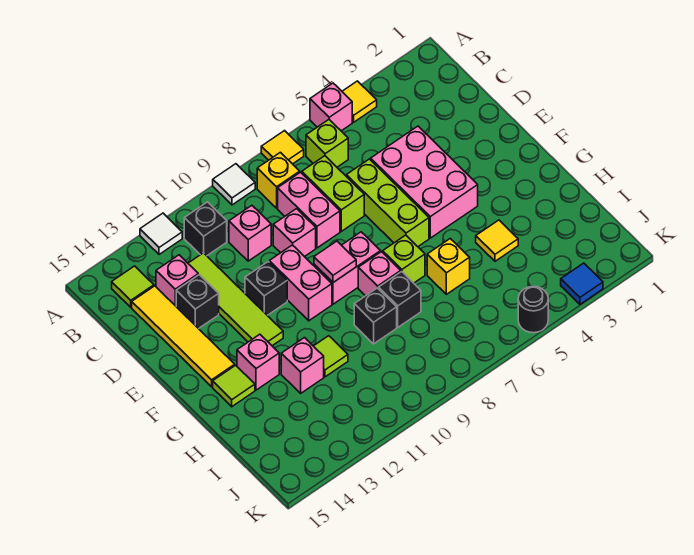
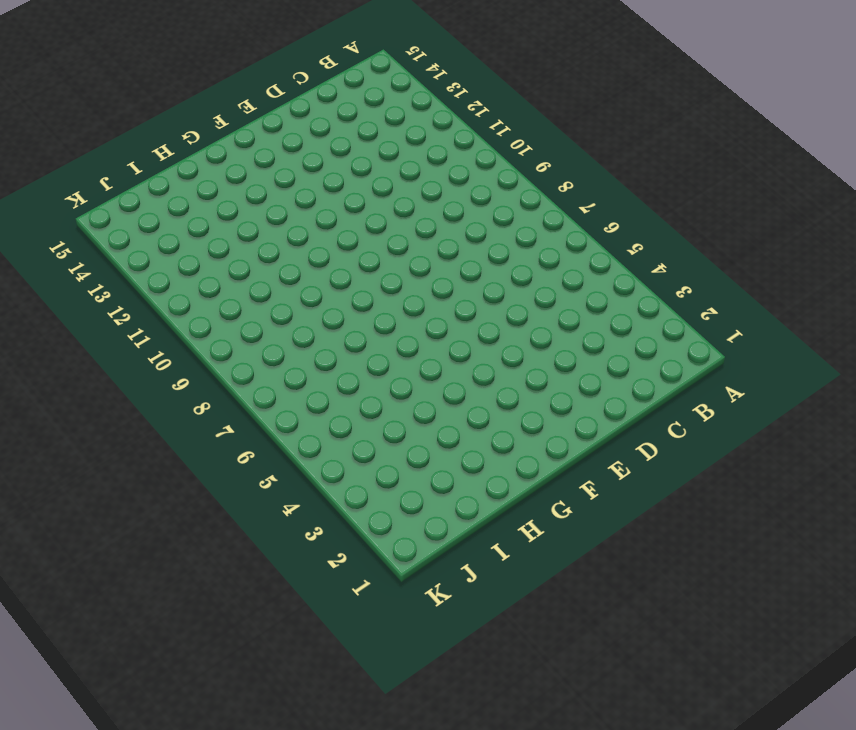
none -> yellow 1x1 tile [342,81,377,122]
none -> pink 1x1 brick [310,83,352,131]
none -> yellow 1x1 tile [261,131,304,164]
none -> white 1x1 tile [213,164,255,205]

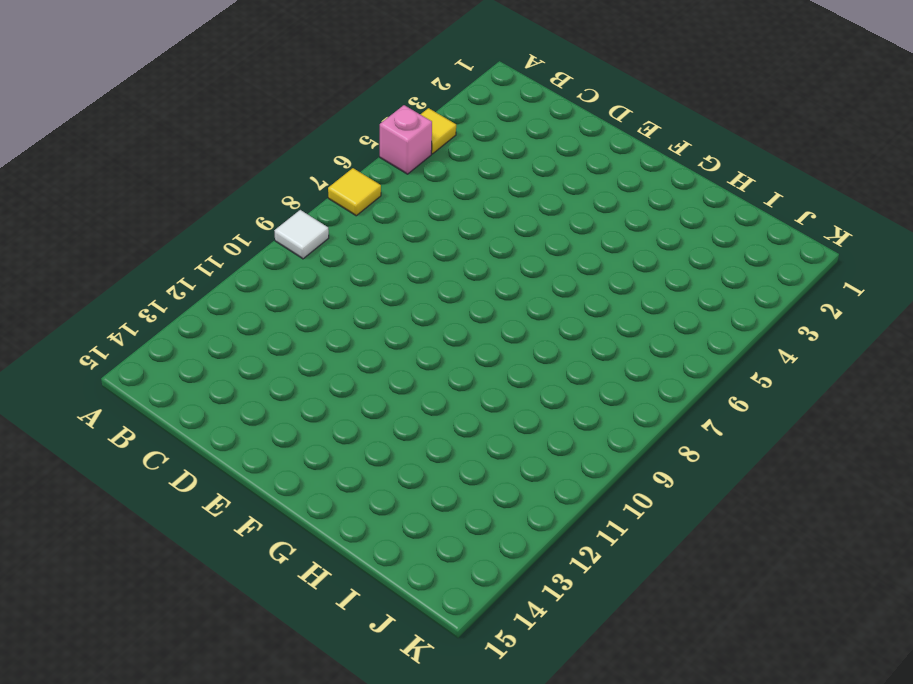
none -> white 1x1 tile [140,213,182,254]
none -> lime 1x1 brick [306,120,348,167]
none -> yellow 1x1 brick [257,152,300,208]
none -> black 1x1 brick [184,202,227,256]

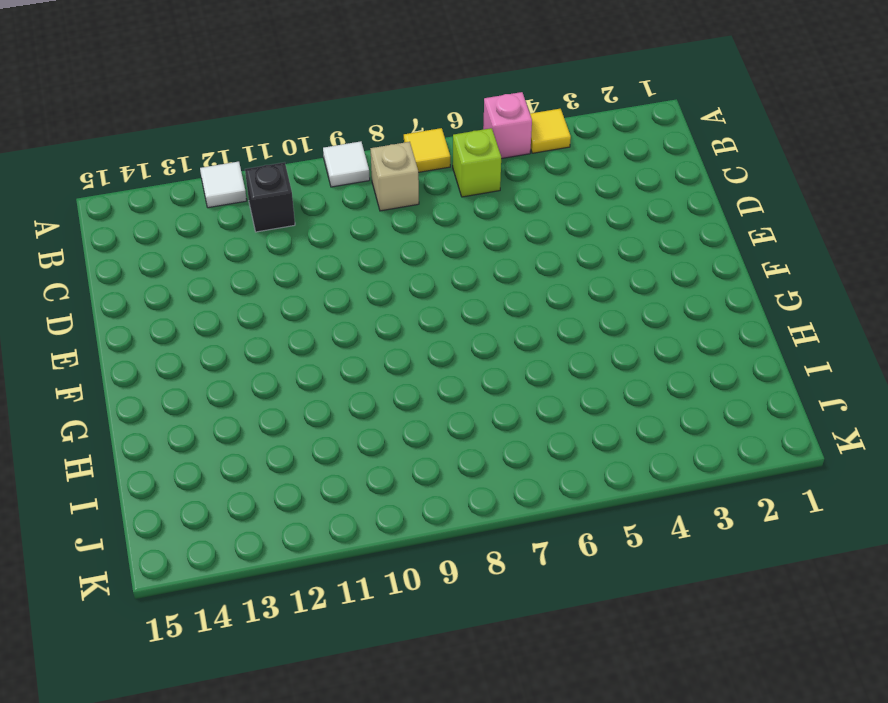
tan 1x1 brick [371,142,419,211] -> yellow 1x1 brick [257,152,300,208]
none -> lime 1x1 tile [112,266,154,307]
none -> lime 1x2 brick [302,156,364,231]
none -> pink 1x2 brick [278,172,340,248]
none -> pink 1x1 brick [229,206,271,261]

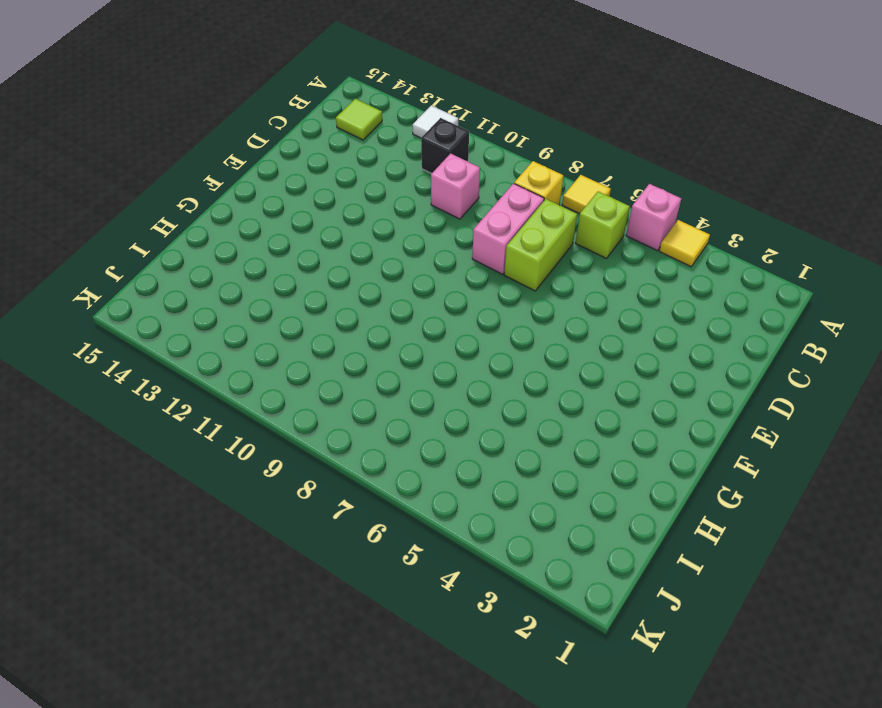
none -> white 1x1 tile [213,164,255,205]
none -> lime 1x4 tile [188,253,283,346]
none -> pink 1x1 brick [156,255,198,306]
none -> yellow 1x4 tile [132,286,235,387]

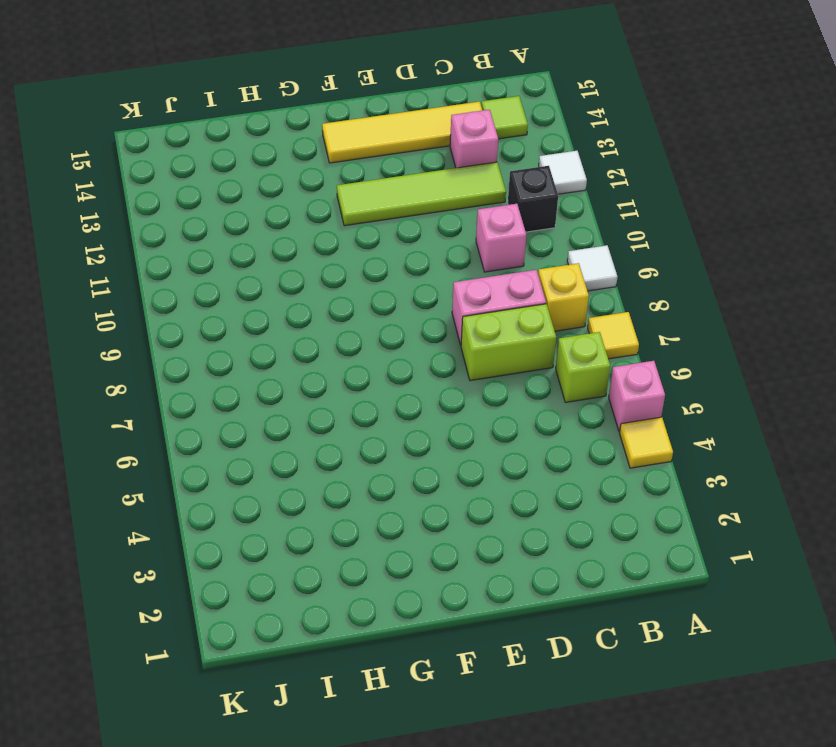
none -> pink 2x3 brick [371,126,478,238]
none -> lime 1x3 brick [346,159,429,247]
none -> pink 1x1 brick [273,209,316,257]
none -> black 1x1 brick [176,275,219,329]

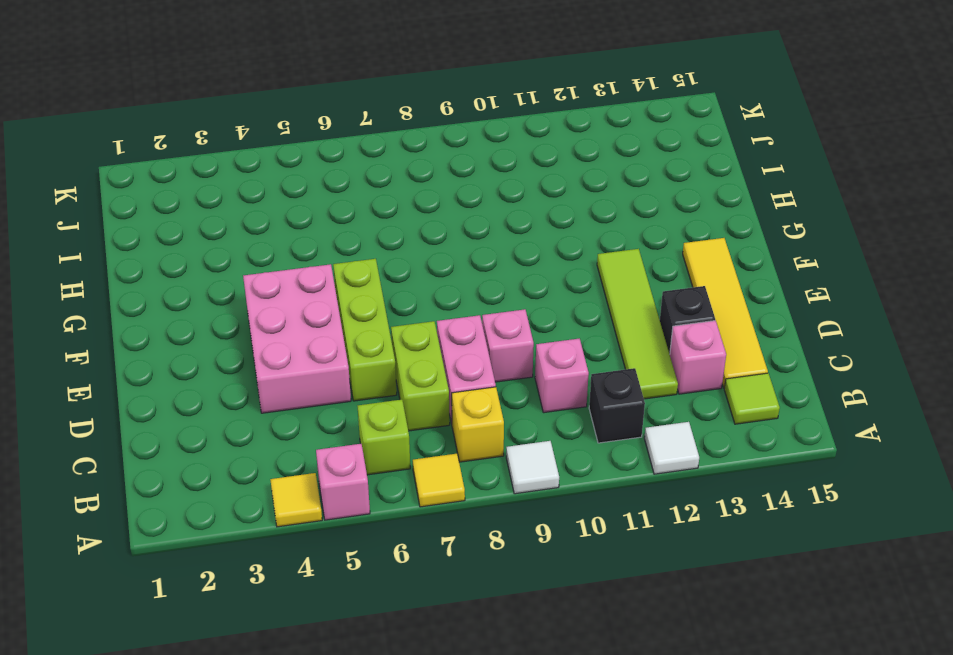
none -> pink 1x2 brick [269,245,332,321]
none -> black 1x1 brick [245,262,287,315]
none -> pink 1x2 brick [314,232,381,304]
none -> lime 1x1 brick [383,235,425,283]

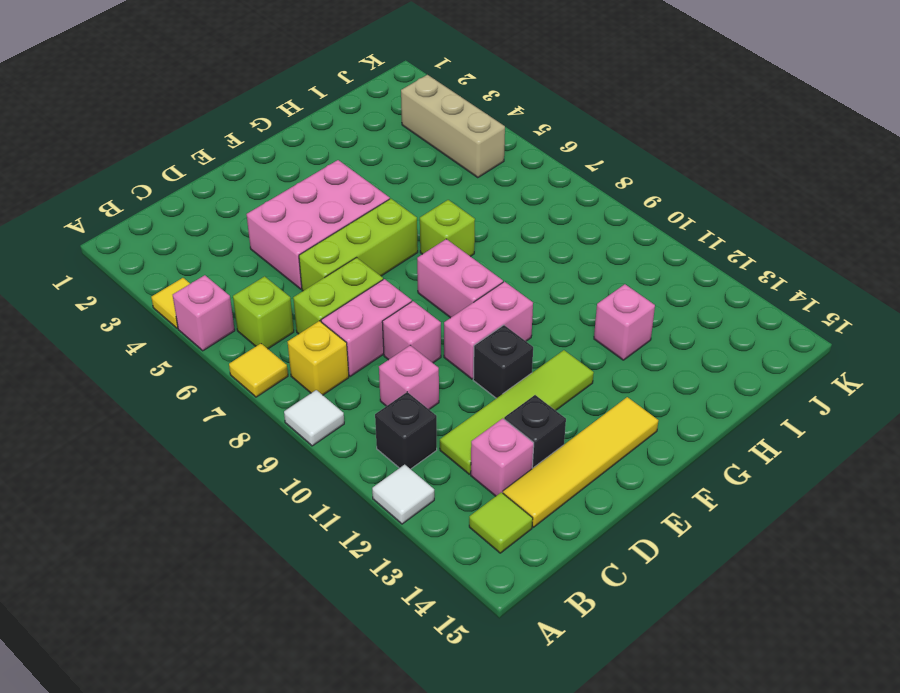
tan 1x3 brick [401,75,505,178] -> none
none -> pink 1x1 brick [358,252,401,296]
none -> pink 1x1 brick [237,334,279,390]
none -> lime 1x1 tile [213,365,255,407]
none -> yellow 1x1 tile [476,220,518,261]

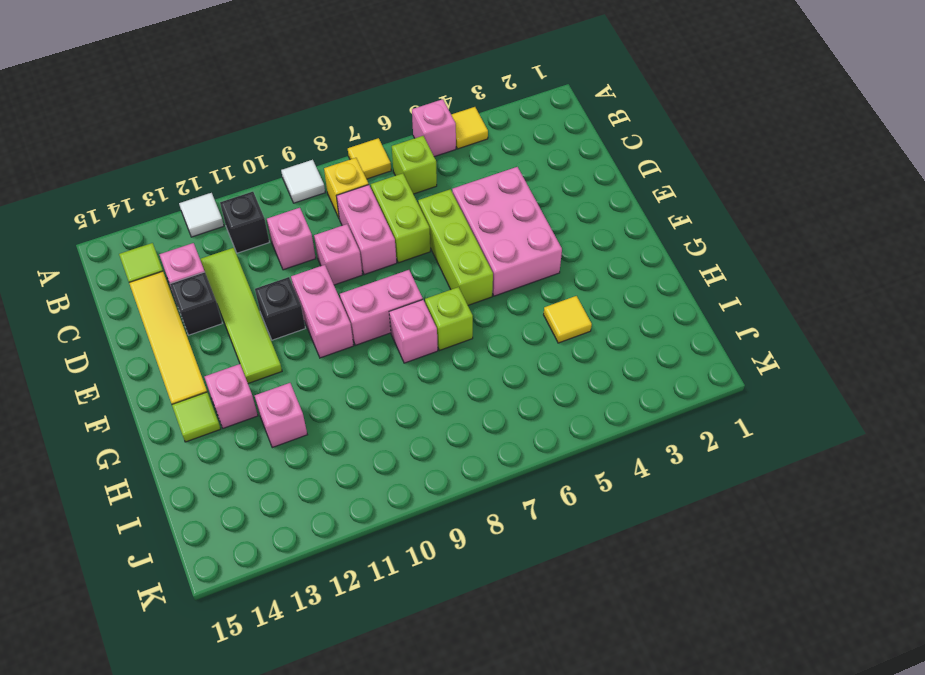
none -> yellow 1x1 brick [427,239,470,294]
none -> black 1x1 brick [379,272,421,327]
none -> black 1x1 brick [354,288,397,344]
none -> lime 1x1 tile [314,336,348,377]

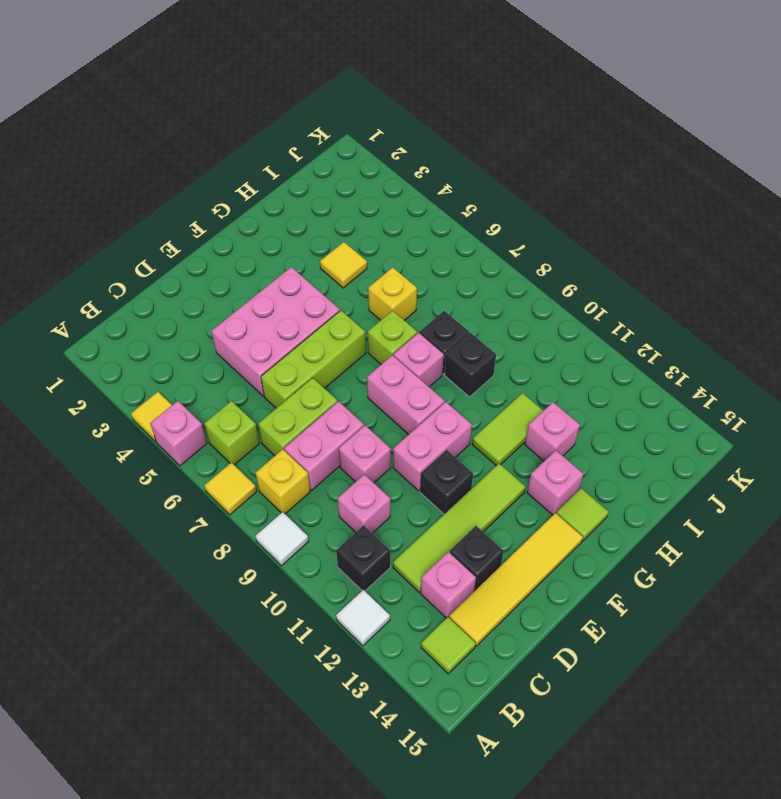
lime 1x2 tile [472,393,543,466] -> lime 1x1 tile [314,336,348,377]
none -> blue 1x1 tile [561,263,603,304]
none -> black 1x1 round brick [518,286,548,333]
none -> pink 1x1 tile [314,241,356,282]

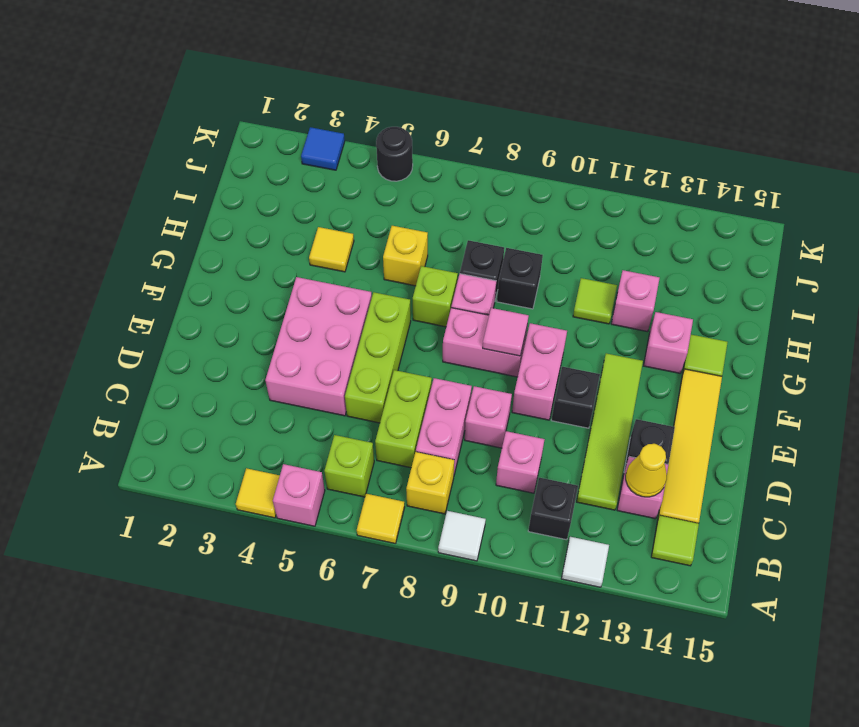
yellow 1x1 cone [626,444,667,497] -> none

